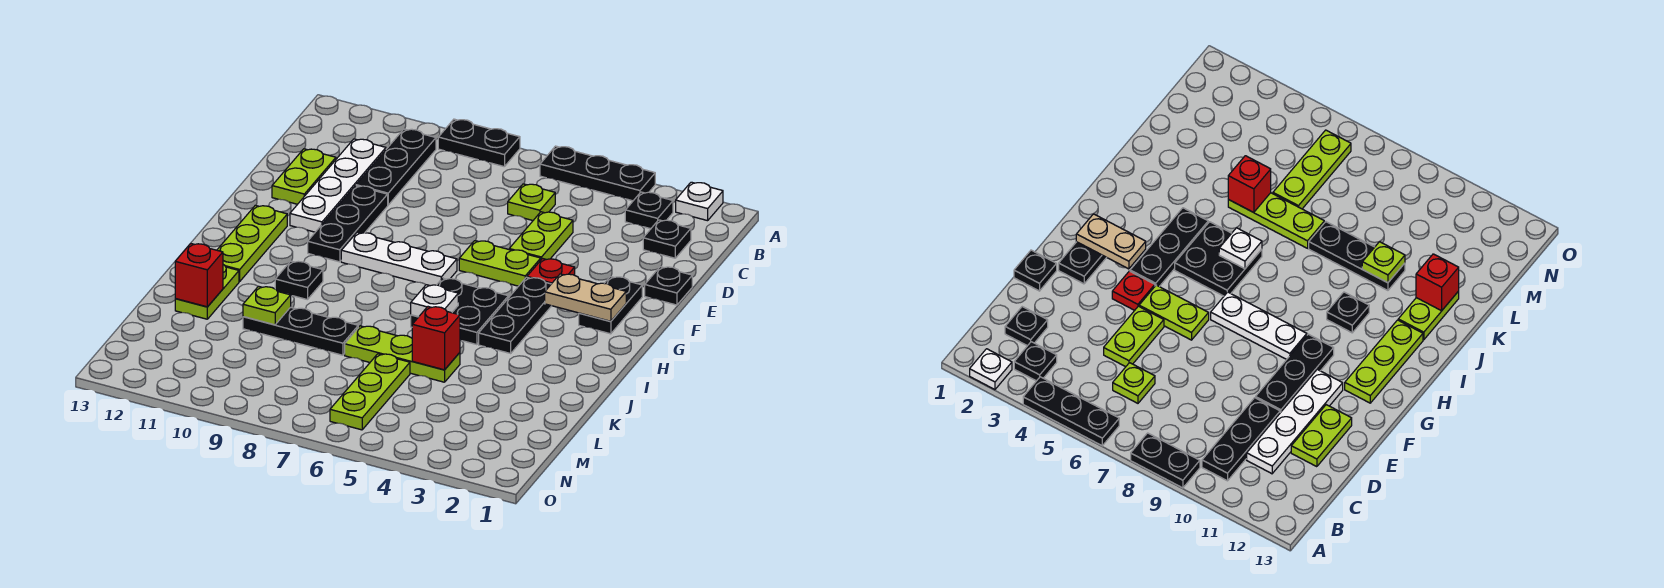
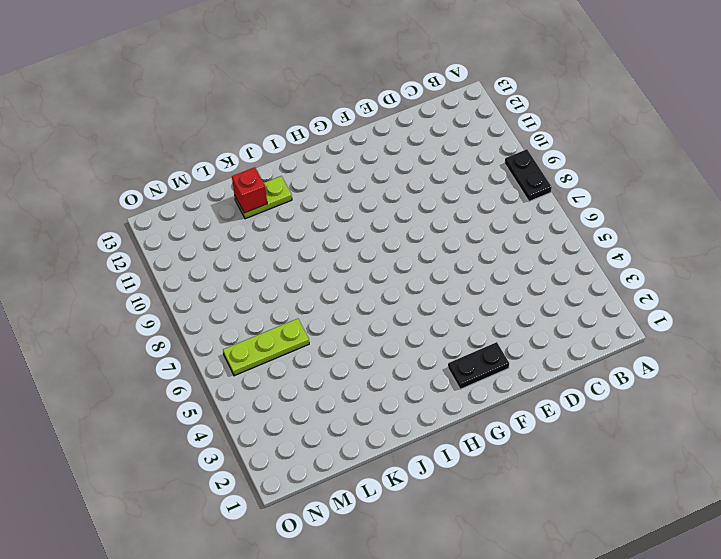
none -> white 1x1 plate [676,182,723,221]
none -> black 1x3 plate [540,146,655,201]
none -> black 1x1 plate [625,192,673,229]

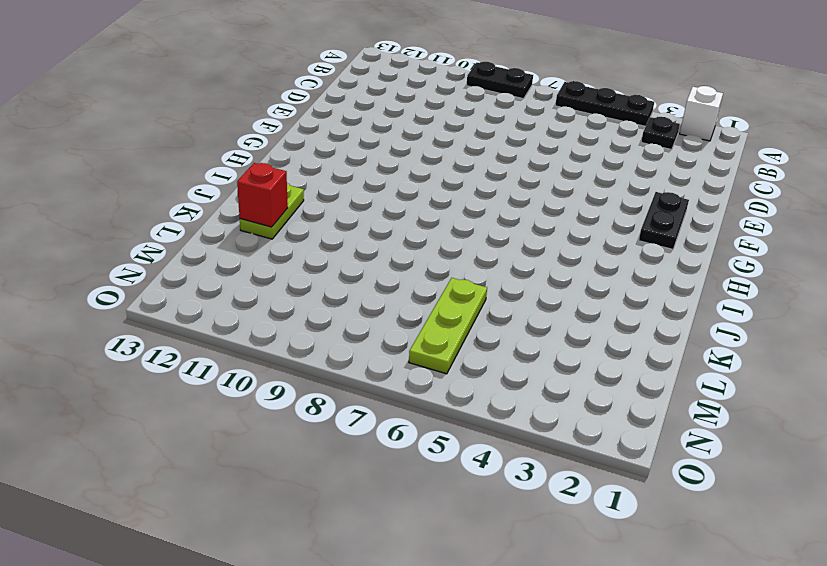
white 1x1 brick [680,86,723,141] -> white 1x1 plate [676,182,723,221]
none -> black 1x3 plate [356,129,436,205]
none -> black 1x1 plate [643,220,691,258]
none -> lime 1x1 plate [508,184,555,220]

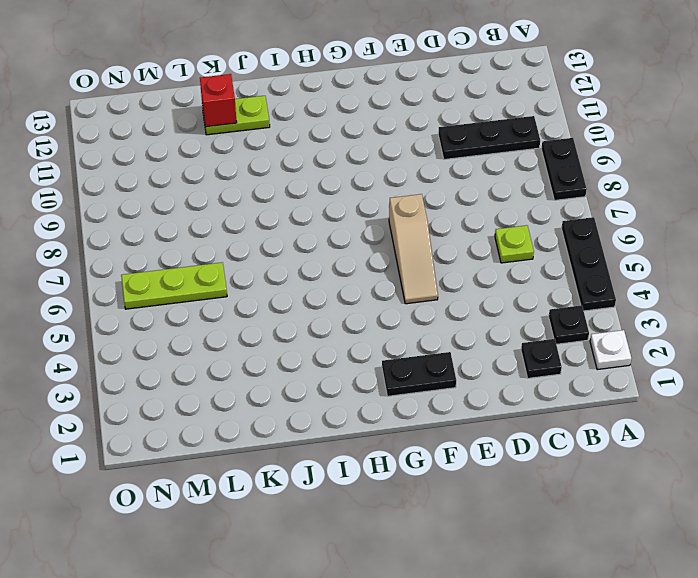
tan 1x3 slope [389,194,438,304] -> lime 1x2 plate [459,241,541,286]
none -> white 1x4 plate [290,139,386,232]
none -> lime 1x2 plate [509,212,573,260]
none -> lime 1x2 plate [272,149,336,204]

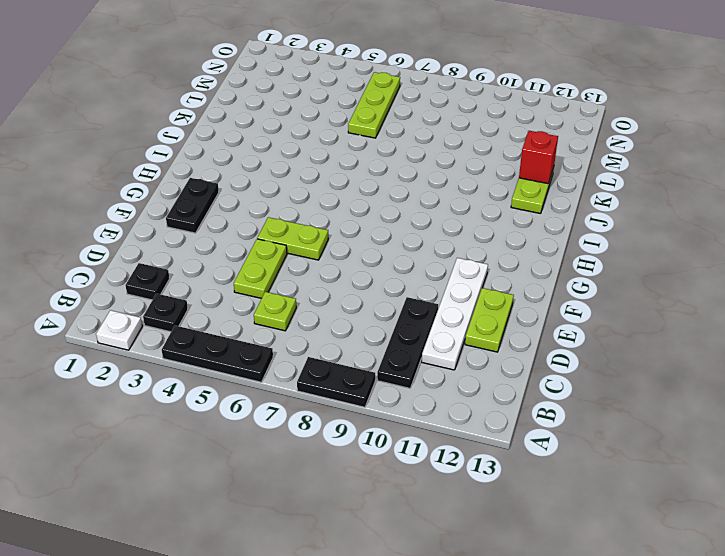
none -> black 1x1 plate [645,267,692,305]
none -> black 1x3 plate [308,186,388,262]
none -> red 1x1 plate [527,259,575,284]

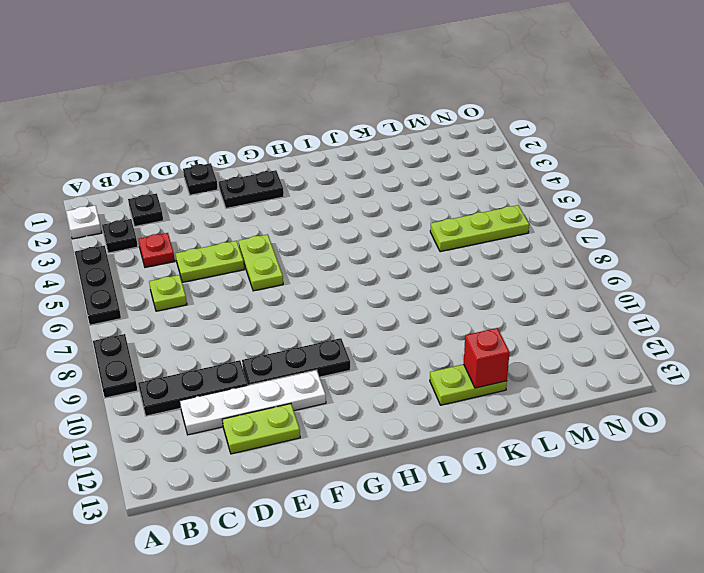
red 1x1 plate [138,233,175,267] -> red 1x1 plate moved to [527,259,575,284]
none -> black 1x3 plate [479,277,551,353]
none -> white 1x3 plate [341,232,457,286]
none -> lime 1x3 plate [217,205,287,282]

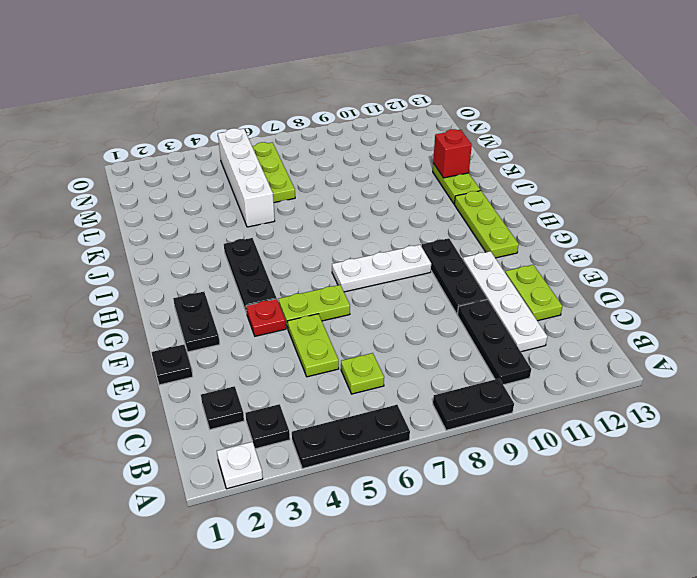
white 1x4 brick [218,128,275,227] -> lime 1x3 plate [345,326,460,382]
none -> black 2x2 plate [411,278,508,345]
none -> black 1x1 plate [275,261,323,300]
none -> black 1x3 plate [243,307,358,355]

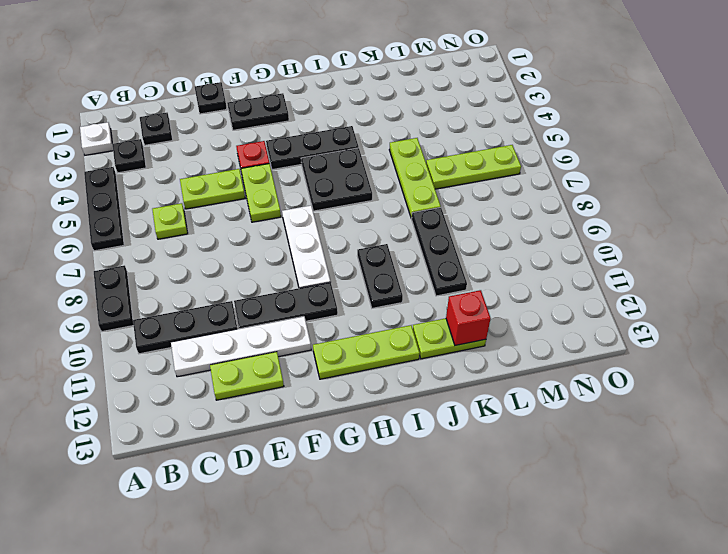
black 1x2 plate [357,244,403,308] -> black 1x1 plate [275,261,323,300]
none -> tan 1x2 plate [545,274,626,321]
none -> white 1x1 plate [411,285,458,317]
none -> red 1x1 brick [412,307,460,370]

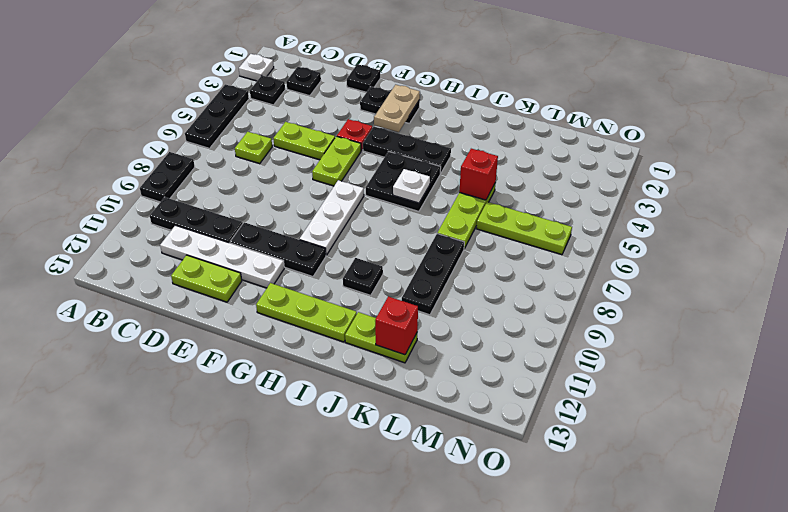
none -> lime 1x1 plate [243,286,291,325]

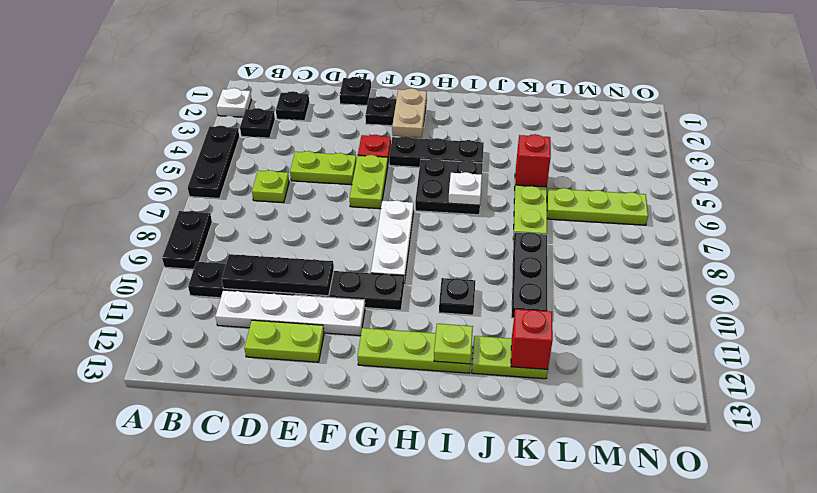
black 1x3 plate [222,254,334,296] -> none
lime 1x1 plate [434,324,473,364] -> lime 1x1 plate moved to [243,286,291,325]

